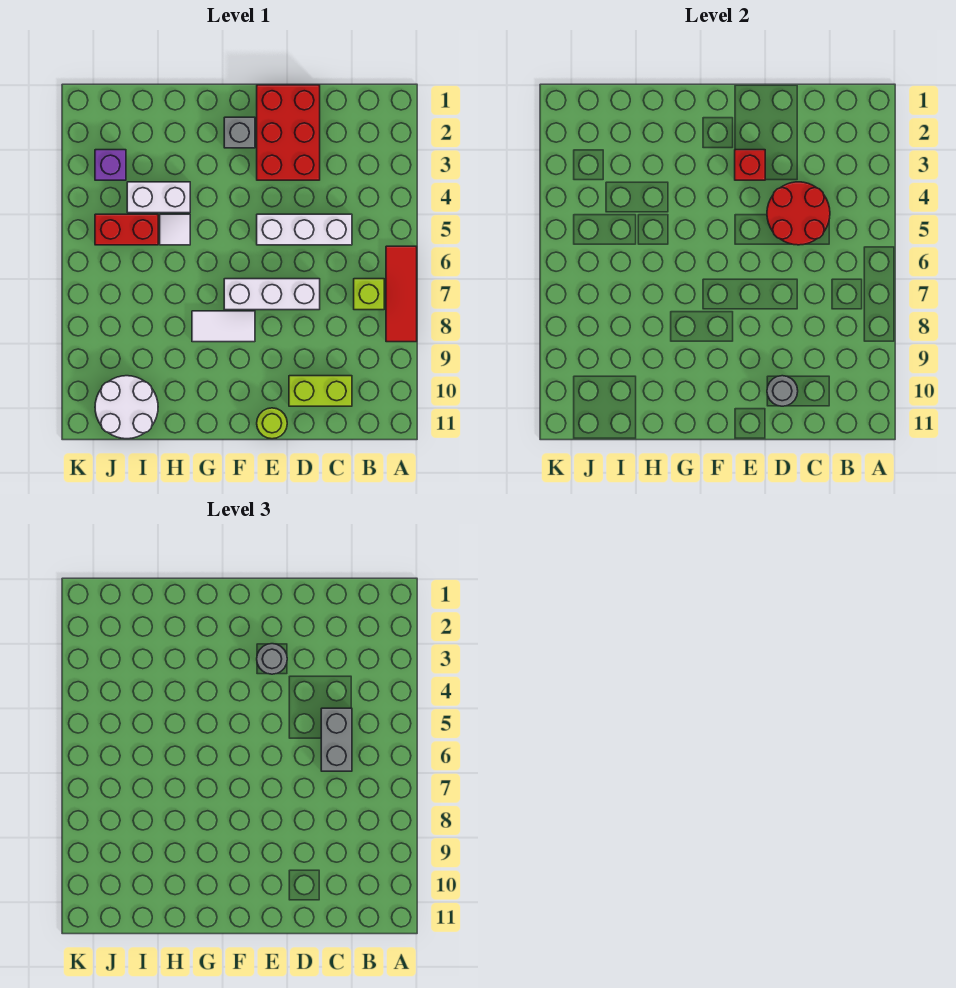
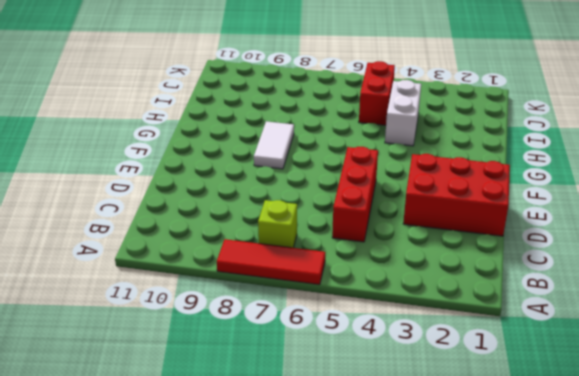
red 1x3 brick [332,146,378,242] -> white 1x3 brick [257,214,352,245]
none -> lime 1x2 brick [289,376,352,406]
none -> white 1x3 brick [224,279,320,310]
none -> lime 1x1 round brick [257,408,287,439]

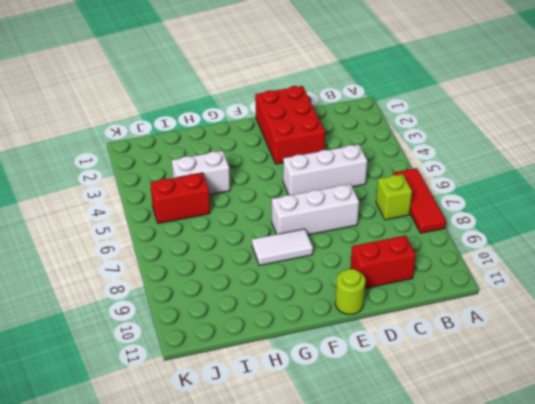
red 1x2 brick [350,235,416,288] -> lime 1x2 brick [289,376,352,406]
none -> grey 1x1 brick [224,117,255,148]
none -> white 1x1 tile [160,214,190,245]
none -> white 2x2 round brick [95,376,158,439]

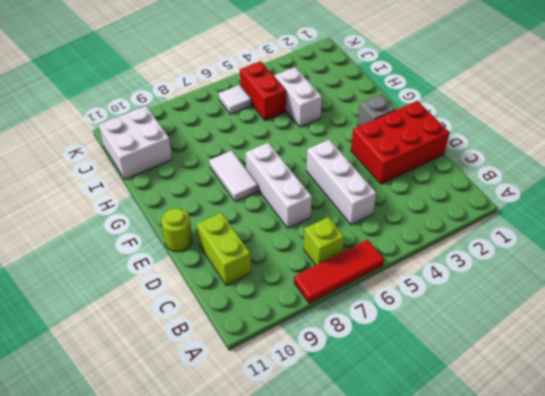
white 2x2 brick [99,106,172,179] -> white 2x2 round brick [95,376,158,439]
white 1x1 tile [219,85,251,114] -> white 1x1 tile moved to [160,214,190,245]
none -> purple 1x1 brick [95,150,126,180]
none -> red 2x2 round brick [767,182,830,245]
none -> grey 1x1 round brick [767,376,798,406]

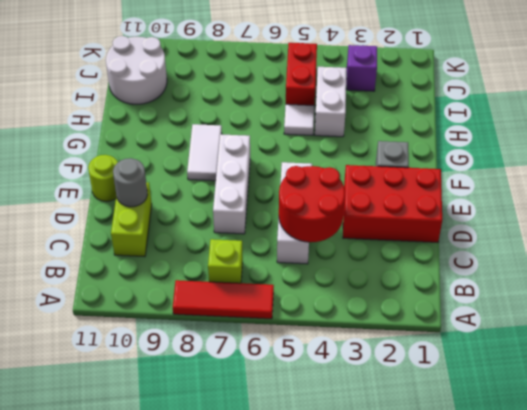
none -> red 1x1 brick [735,150,765,180]
none -> grey 1x2 brick [321,708,352,771]
none -> grey 1x1 round brick [257,644,287,674]

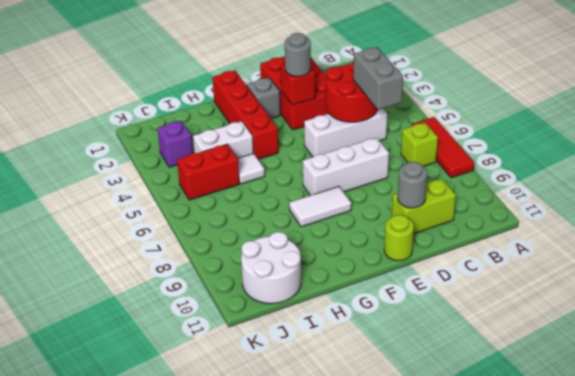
red 1x4 brick [213,71,278,159] -> none

